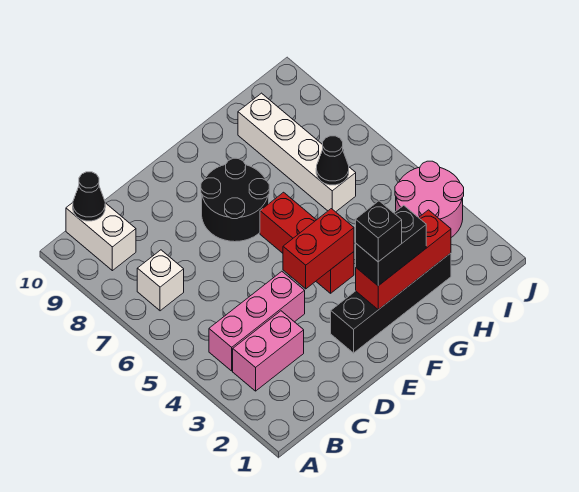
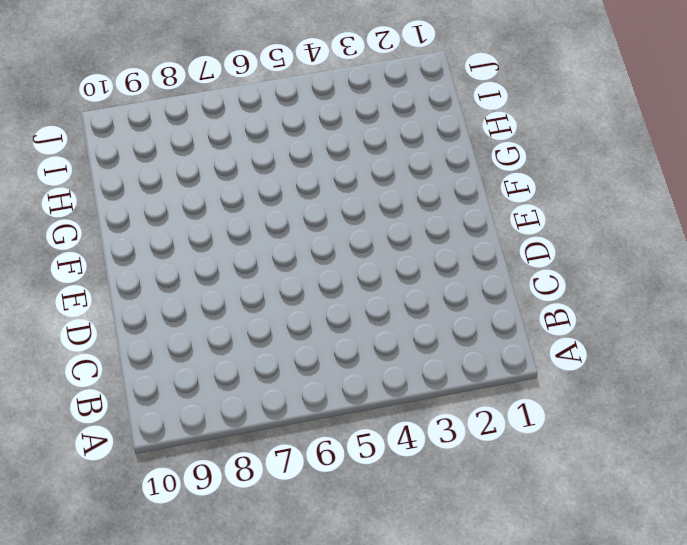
none -> pink 1x2 brick [233,311,304,391]
none -> pink 1x3 brick [209,271,305,371]
none -> white 1x1 brick [137,250,184,311]

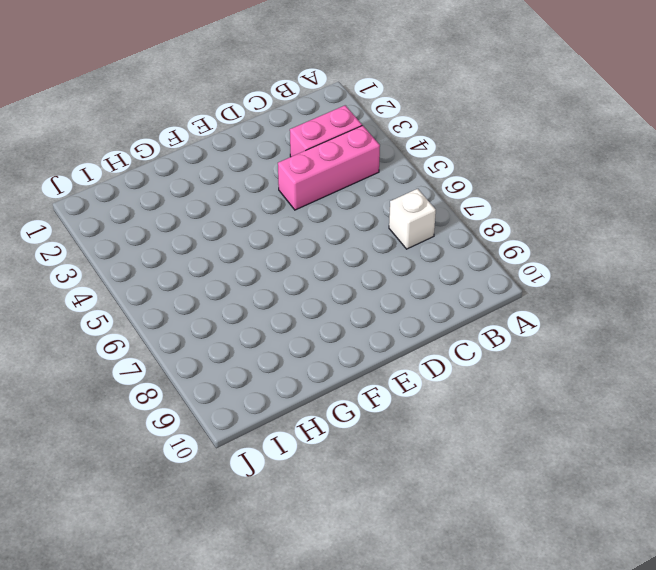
none -> white 1x2 brick [66,203,136,271]
none -> black 1x4 brick [331,253,451,353]
none -> black 2x2 round brick [201,158,269,242]

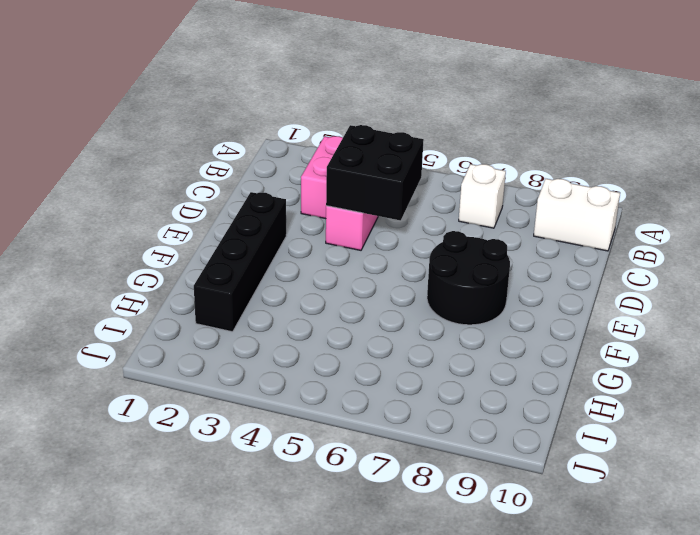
black 2x2 brick [326,125,424,220] -> none
none -> red 1x3 brick [260,192,354,293]
none -> white 1x4 brick [238,93,356,212]
none -> pink 2x2 round brick [395,161,464,237]

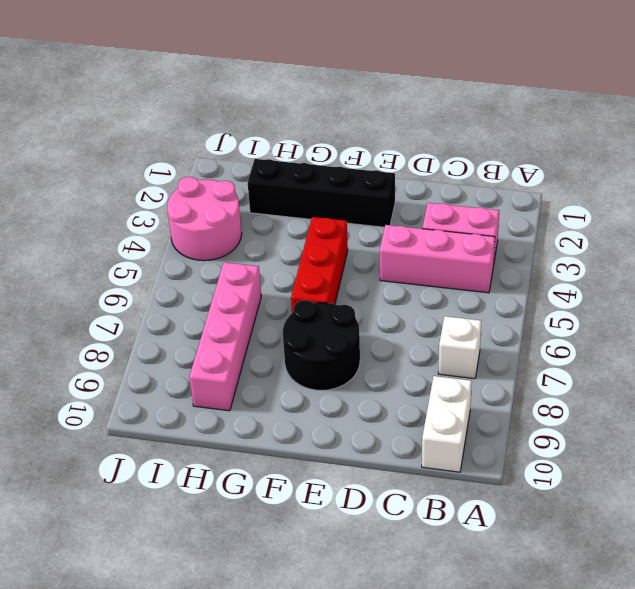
pink 1x4 brick [189,262,261,411] -> white 1x4 brick [238,93,356,212]
none -> black 1x1 cone [73,172,105,221]
none -> red 1x2 brick [283,209,354,289]
none -> red 1x3 brick [356,210,451,310]

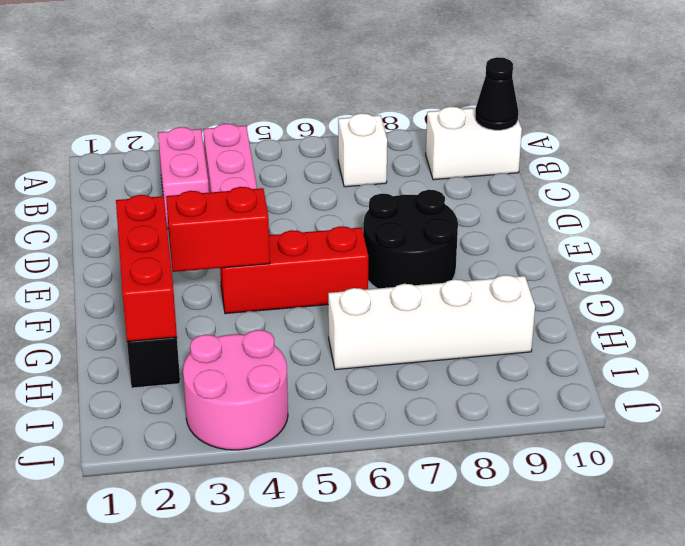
red 1x2 brick [166,187,270,272] -> red 1x2 brick turned to [283,209,354,289]
none -> black 1x1 cone [316,136,349,185]
none -> black 1x2 brick [356,205,426,286]
none -> black 1x1 brick [356,201,402,262]

